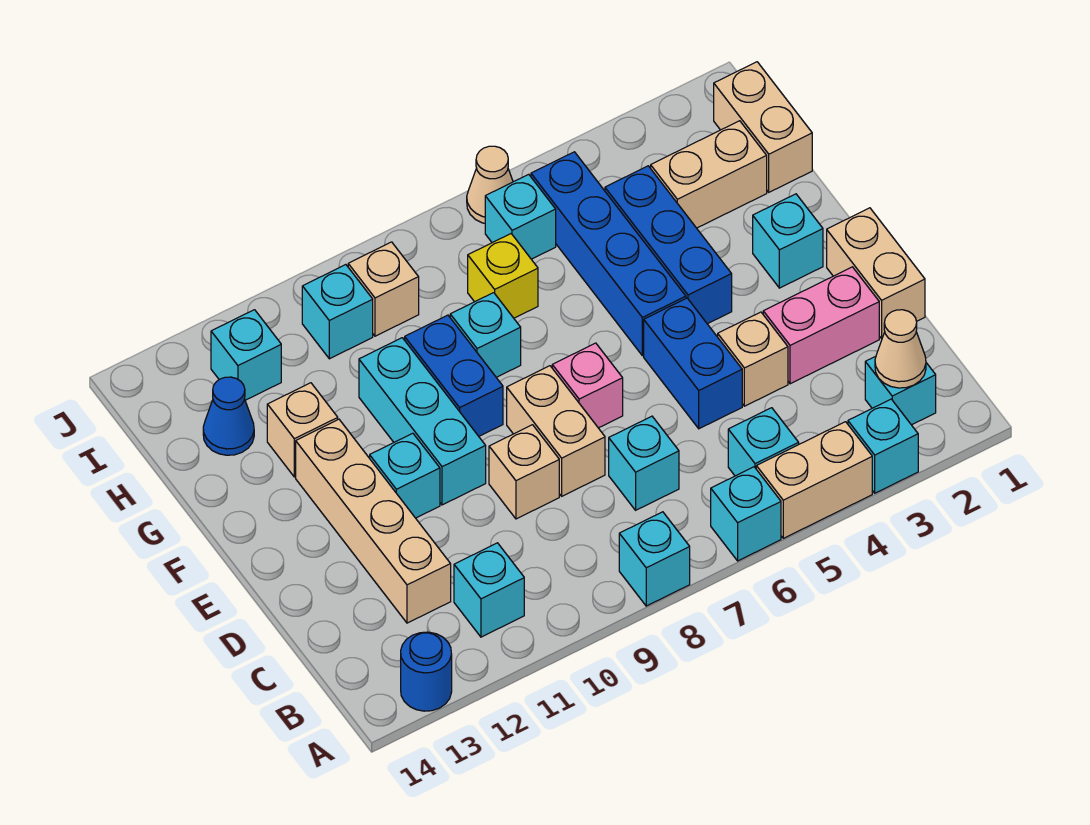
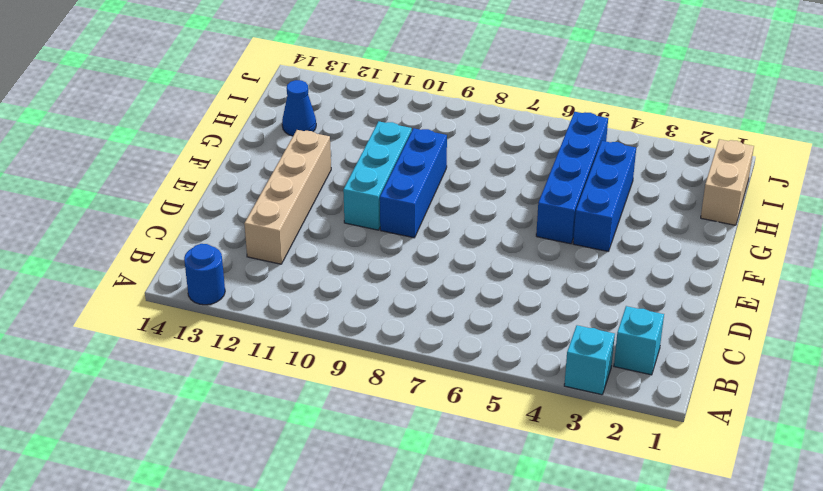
blue 1x3 brick [380,128,447,238] -> blue 1x2 brick [405,315,503,436]
none -> tan 1x2 brick [756,422,872,538]
none -> cyan 1x1 brick [711,467,781,561]
none -> cyan 1x1 brick [619,512,690,606]
none -> cyan 1x1 brick [728,408,799,476]

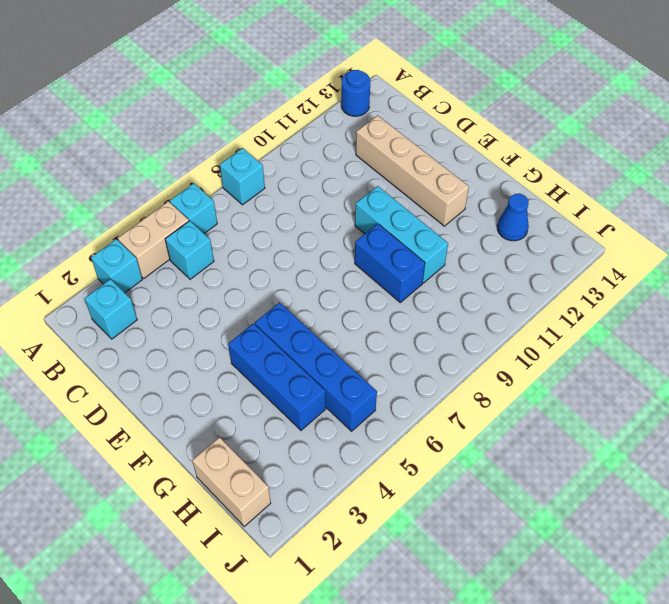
none -> cyan 1x1 brick [454,543,524,637]
none -> cyan 1x1 brick [609,416,679,510]
none -> tan 1x2 brick [827,208,925,338]
none -> pink 1x2 brick [763,267,879,384]

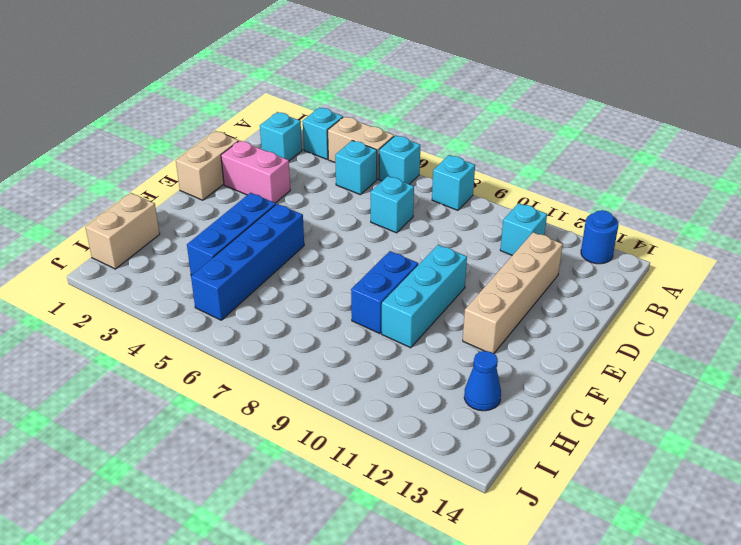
none -> tan 1x1 brick [718,312,788,406]
none -> blue 1x2 brick [644,298,742,429]
none -> tan 1x2 brick [507,366,605,496]
none -> tan 1x1 brick [489,425,559,519]

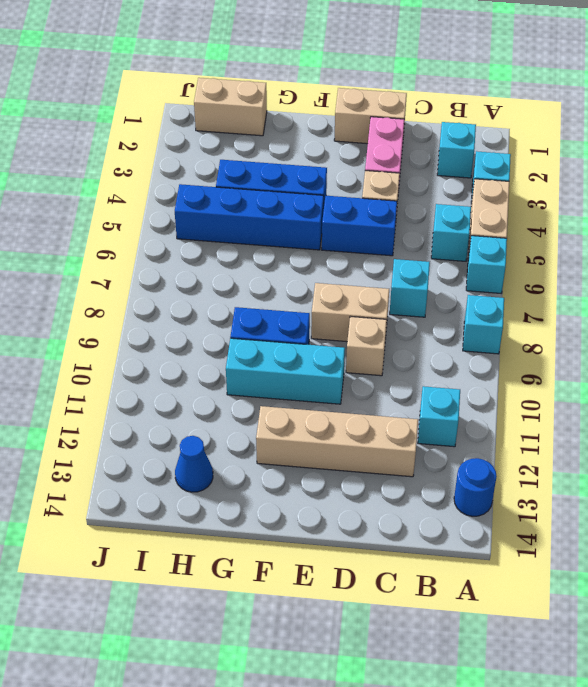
none -> pink 1x1 brick [552,343,623,428]
none -> cyan 1x1 brick [370,433,440,518]
none -> cyan 1x1 brick [753,194,823,288]
none -> cyan 1x1 brick [450,293,521,377]

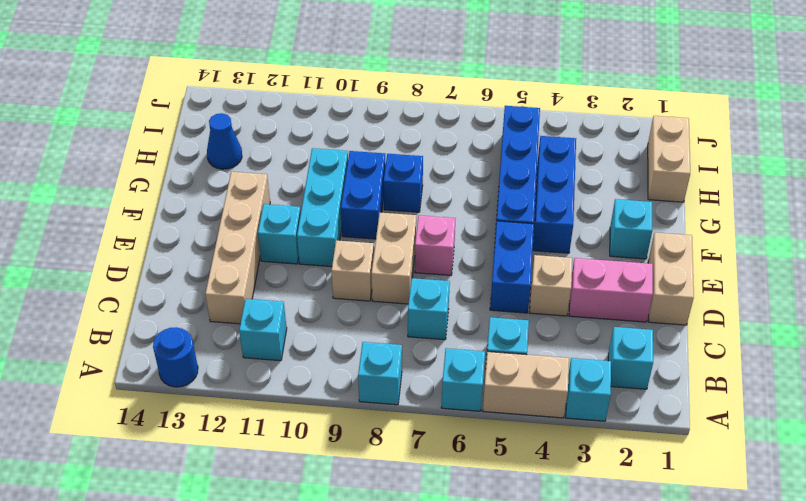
blue 1x1 brick [384,154,423,212] -> cyan 1x1 brick [450,293,521,377]
none -> tan 1x1 brick [267,383,338,477]
none -> tan 1x2 brick [651,121,767,228]
none -> yellow 1x1 brick [468,234,538,318]
none -> cyan 1x1 brick [485,174,556,259]

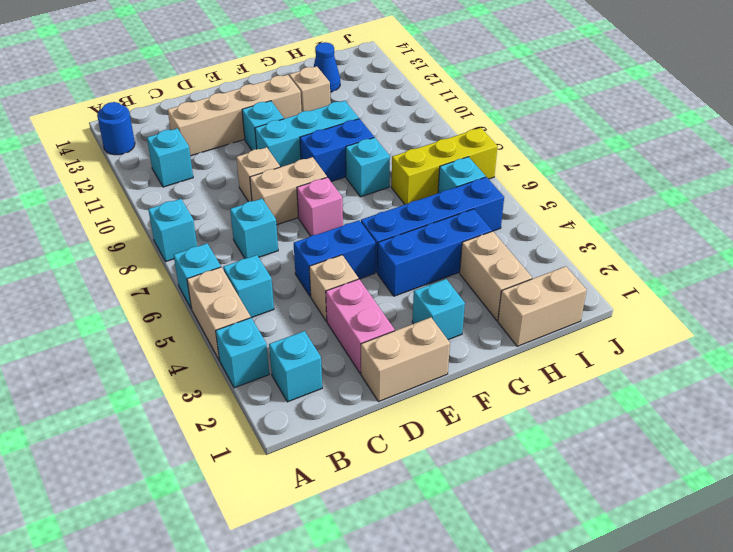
yellow 1x3 brick [392,128,498,204] -> yellow 1x1 brick [468,234,538,318]
none -> tan 1x1 brick [348,242,419,336]
none -> cyan 1x1 brick [302,265,373,359]
none -> cyan 1x1 brick [211,310,281,400]
none -> tan 1x1 cone [467,146,513,223]

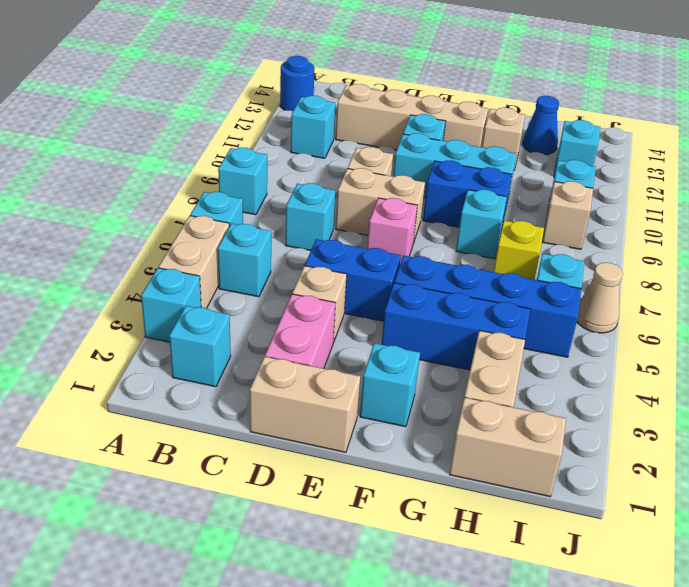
none -> tan 1x1 cone [875,310,926,388]

